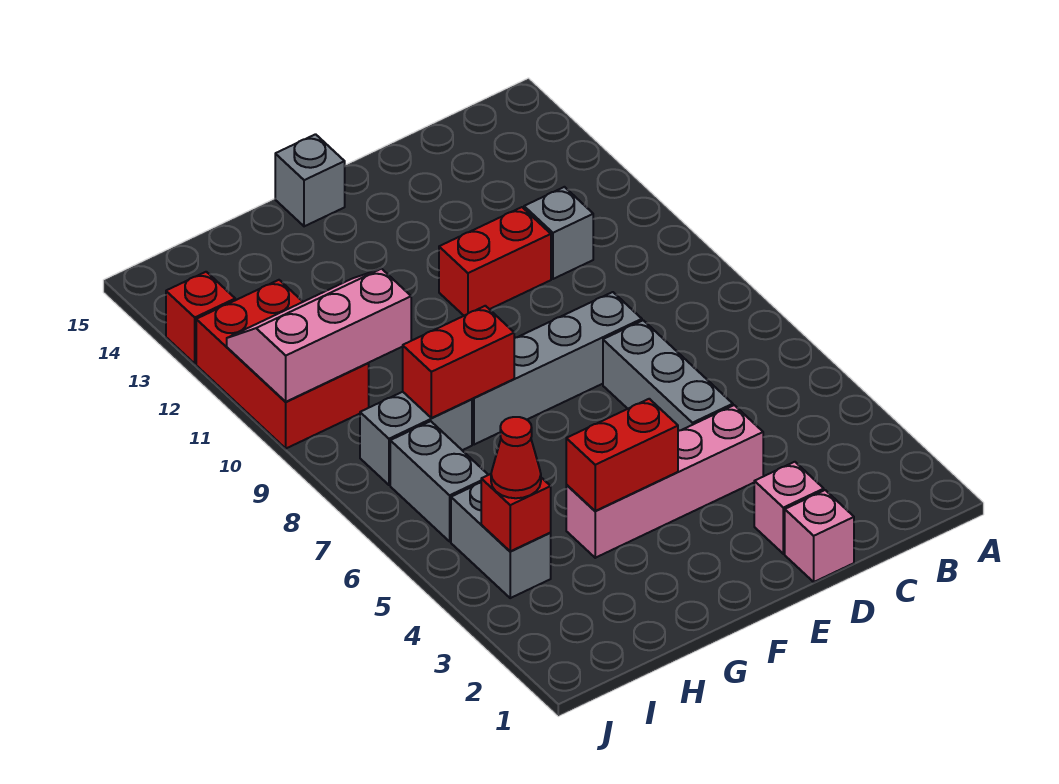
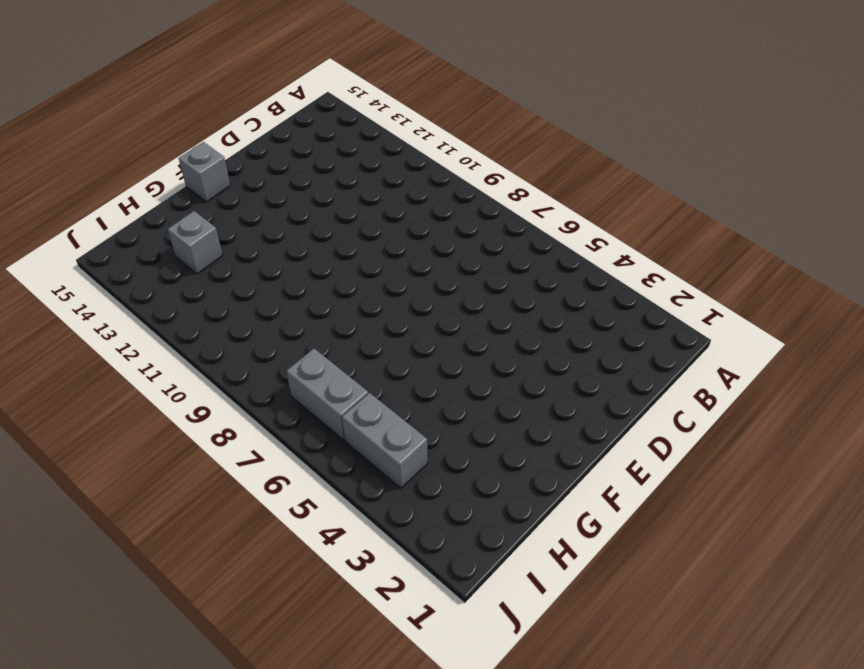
grey 1x1 brick [168,211,223,274] -> grey 1x1 brick moved to [524,187,593,279]
none -> pink 1x1 brick [785,490,854,582]
none -> pink 1x1 brick [754,462,824,554]
none -> pink 1x4 brick [566,405,763,558]

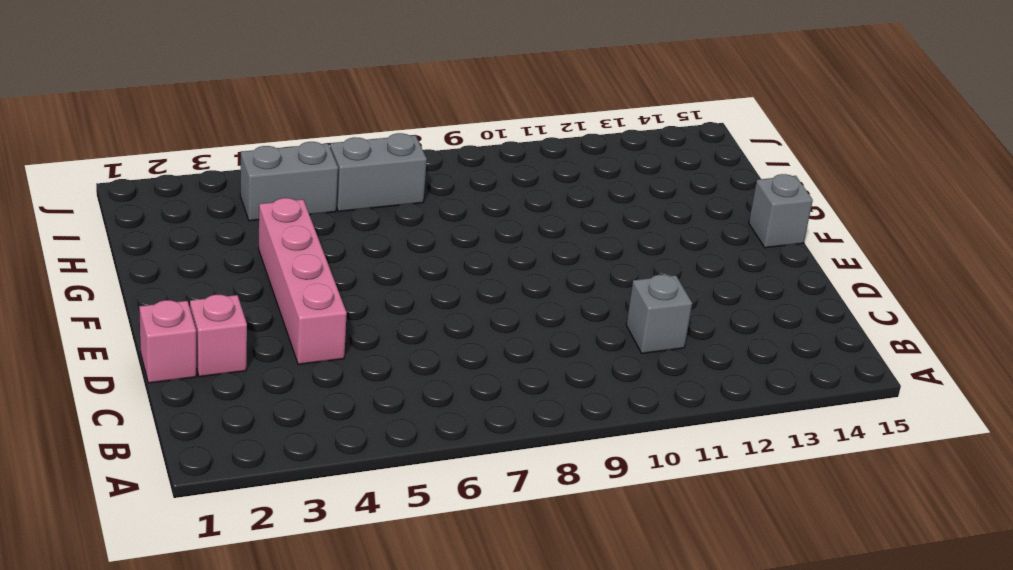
none -> grey 1x3 brick [603,320,733,431]
none -> grey 1x4 brick [472,292,642,445]
none -> red 1x2 brick [439,207,551,316]

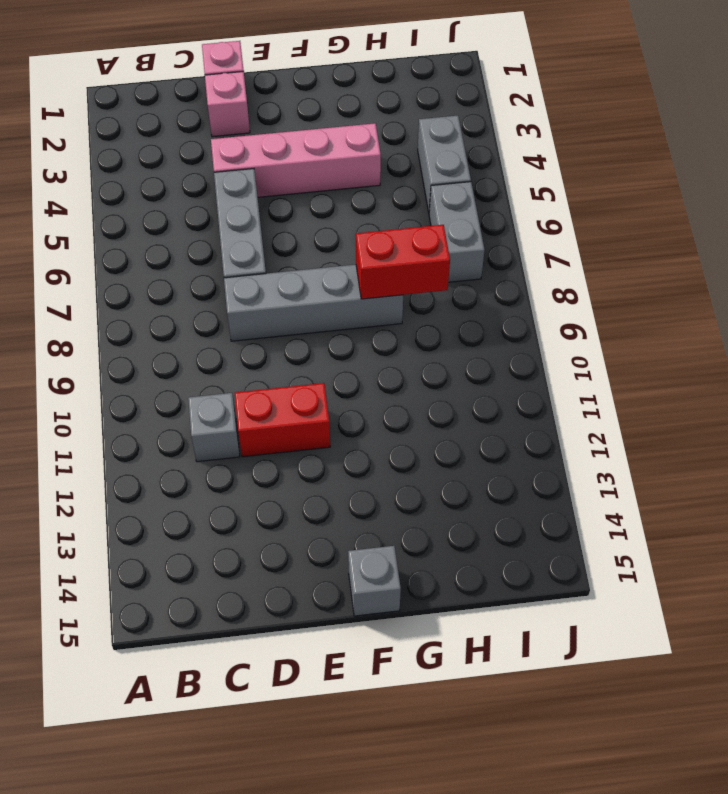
none -> grey 1x2 brick [360,392,472,485]
none -> red 2x3 brick [196,280,369,448]
none -> red 1x1 brick [166,272,235,364]

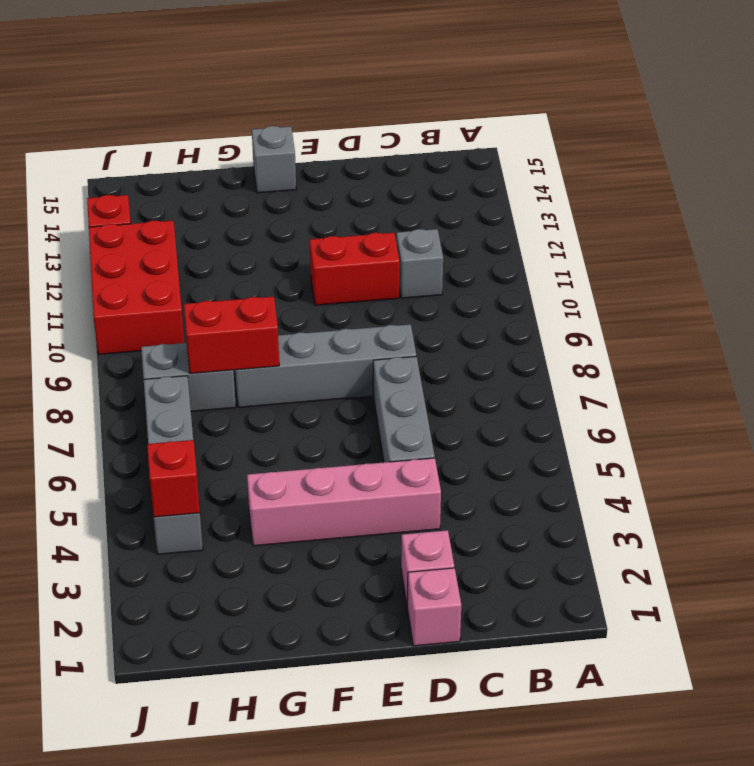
none -> red 1x2 brick [566,399,678,511]
none -> pink 2x3 slope [227,269,411,402]
none -> red 1x1 cone [491,417,541,498]

